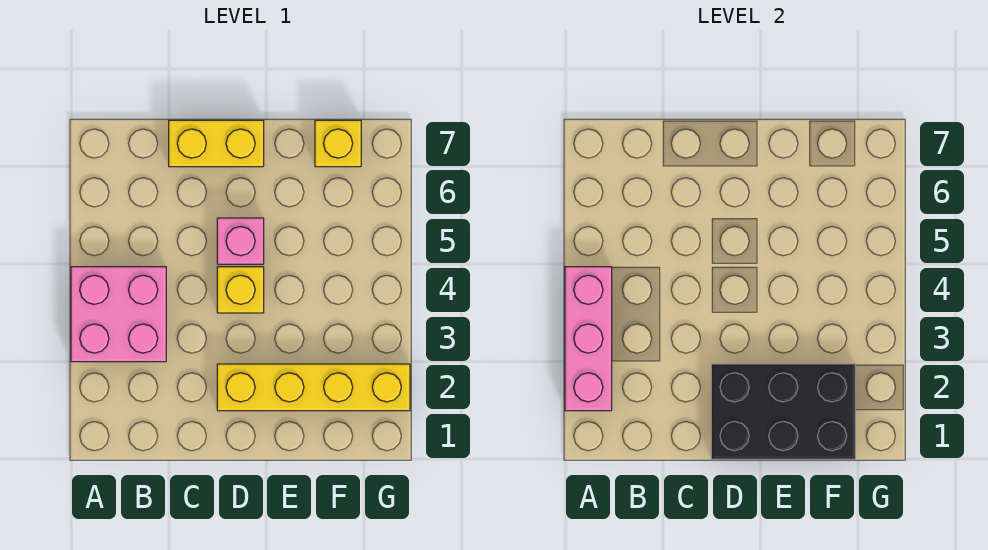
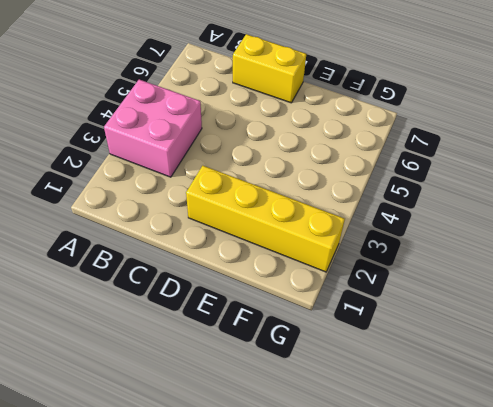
none -> yellow 1x1 brick [217,267,264,313]
none -> pink 1x1 brick [217,218,264,264]

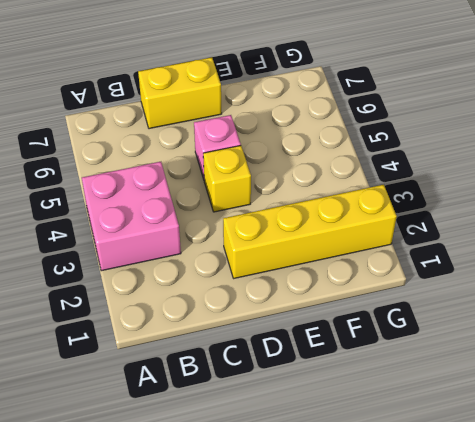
none -> yellow 1x1 brick [315,120,361,167]
none -> pink 1x3 brick [565,267,612,411]

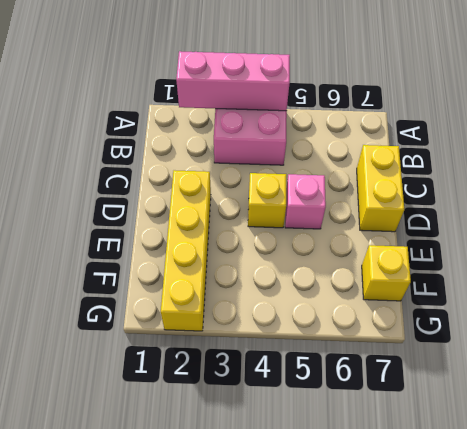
none -> black 2x3 brick [711,364,855,459]

